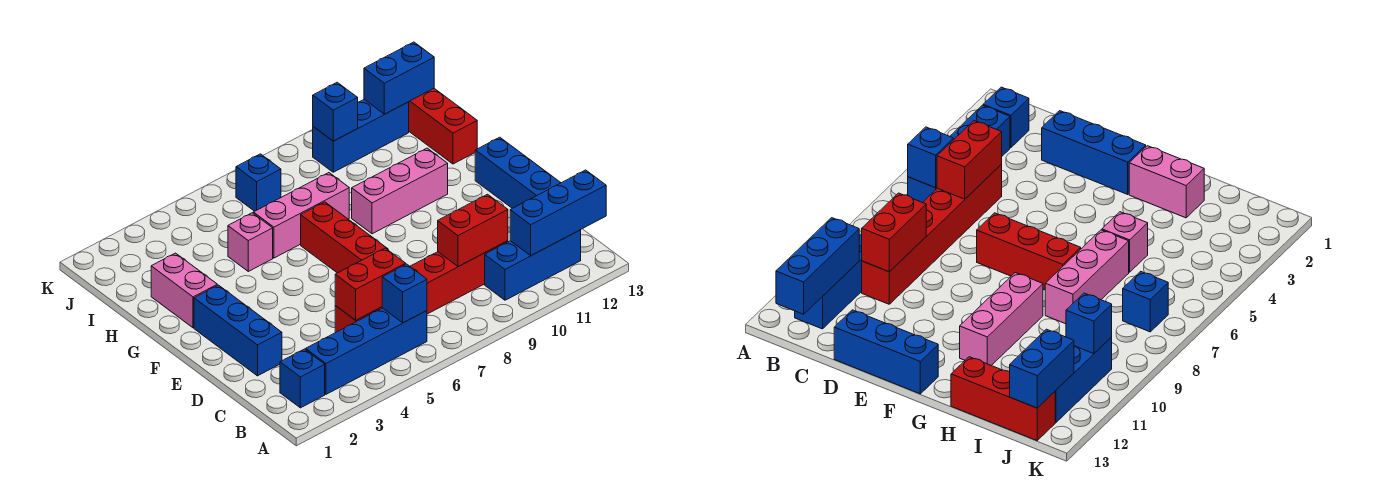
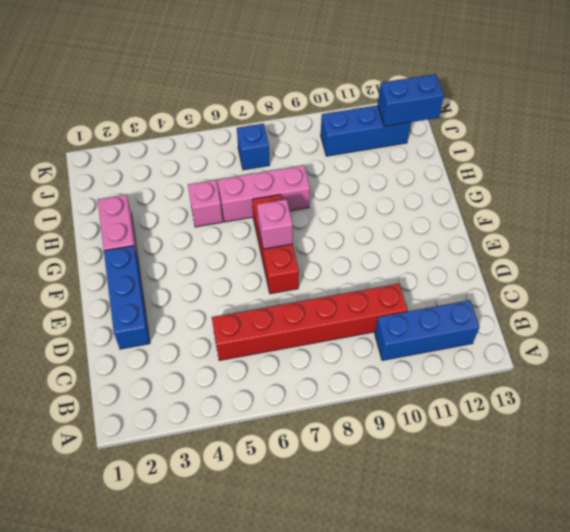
pink 1x1 brick [257,199,293,249] -> none
none -> blue 1x1 brick [280,349,325,408]
none -> blue 1x4 brick [306,308,427,394]
none -> blue 1x3 brick [475,137,561,208]

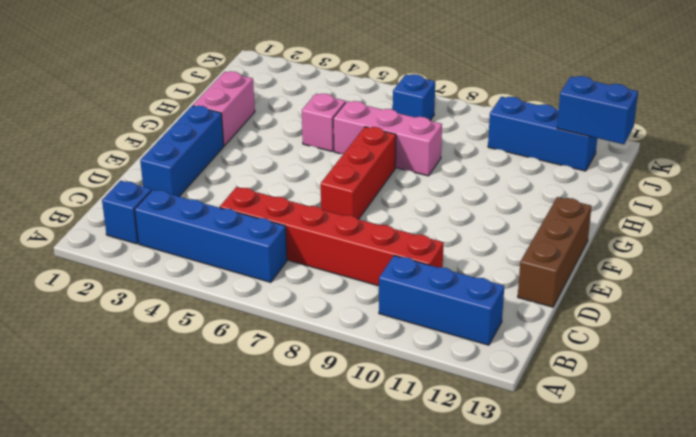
brown 1x3 brick [518,197,592,307] -> blue 1x3 brick [475,137,561,208]
none -> pink 1x3 brick [352,148,448,234]
none -> red 1x3 brick [409,89,477,164]
none -> blue 1x1 brick [382,264,427,323]

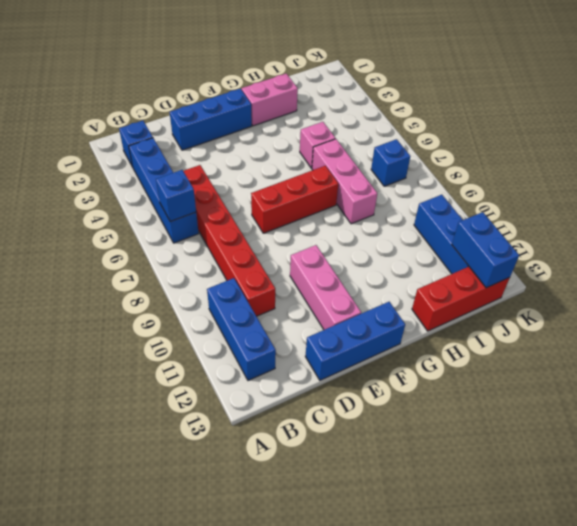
pink 1x3 brick [290,245,361,330] -> pink 1x3 brick moved to [352,148,448,234]
none -> blue 1x3 brick [510,170,606,256]
none -> red 1x2 brick [335,248,406,320]
none -> red 1x2 brick [438,194,508,267]

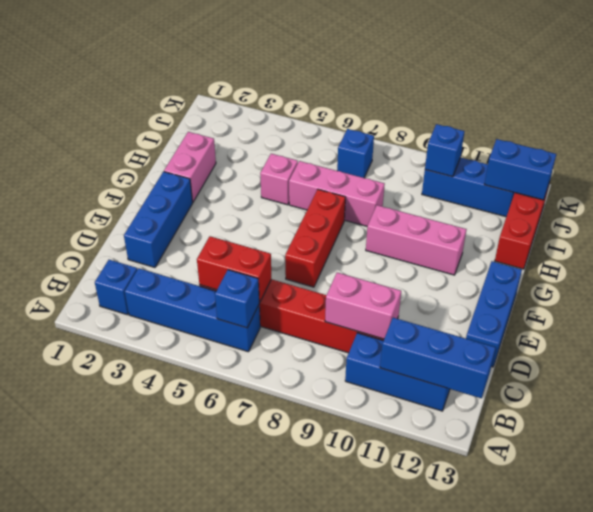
pink 1x2 brick [325,273,401,339] -> red 1x2 brick [438,194,508,267]

